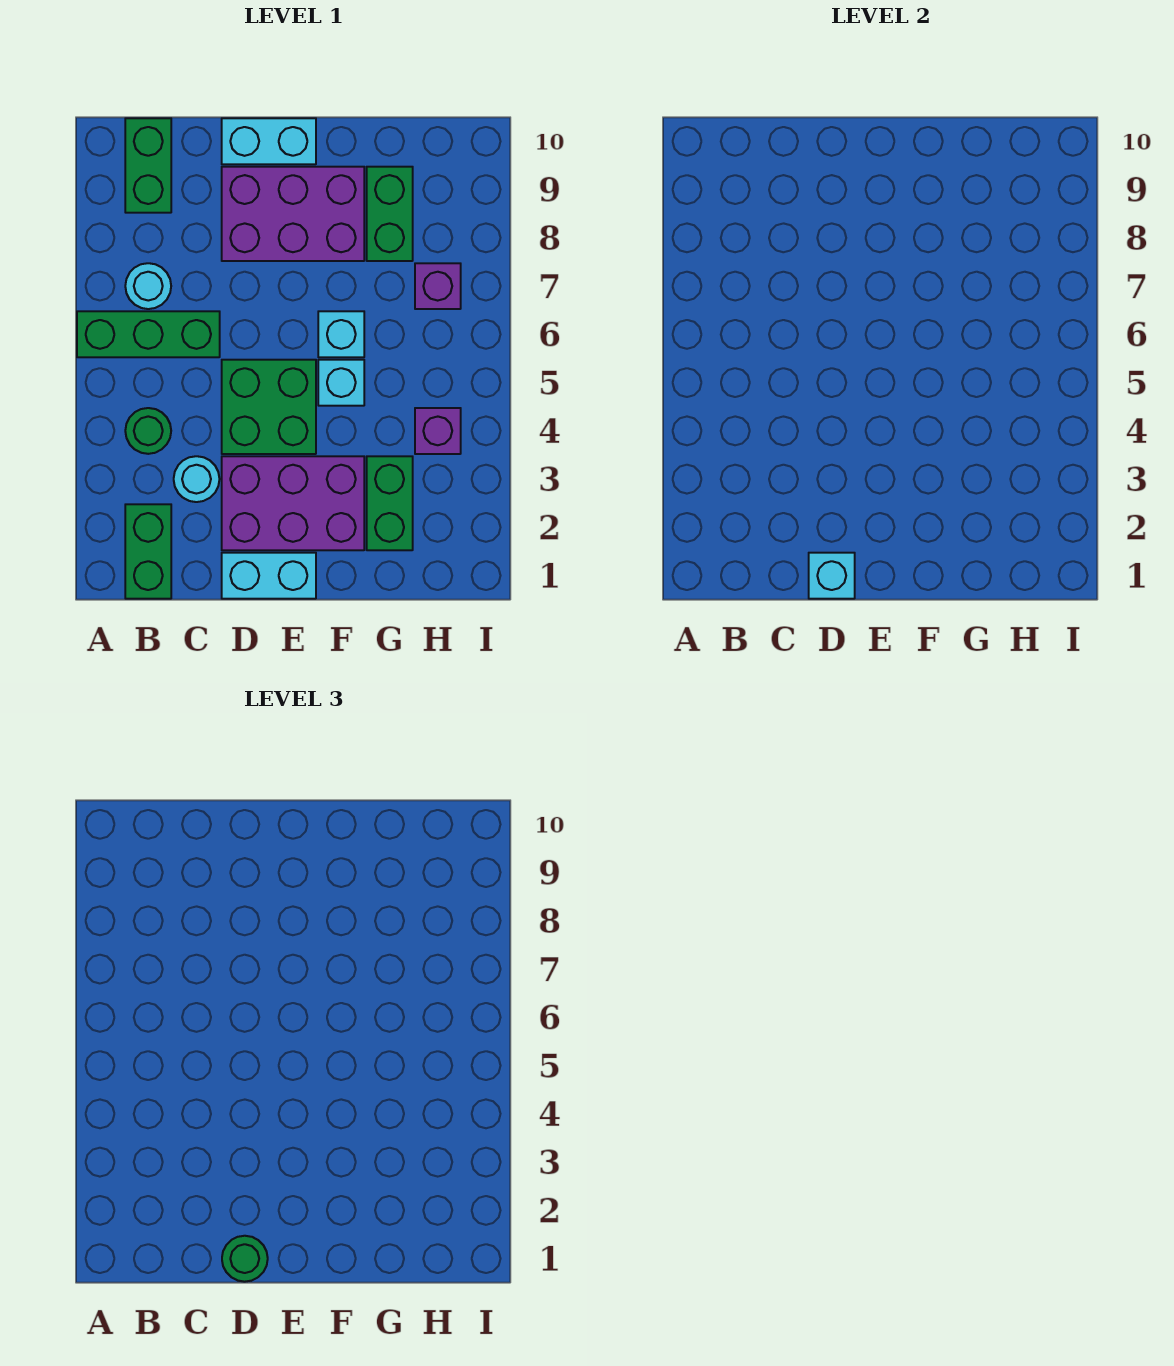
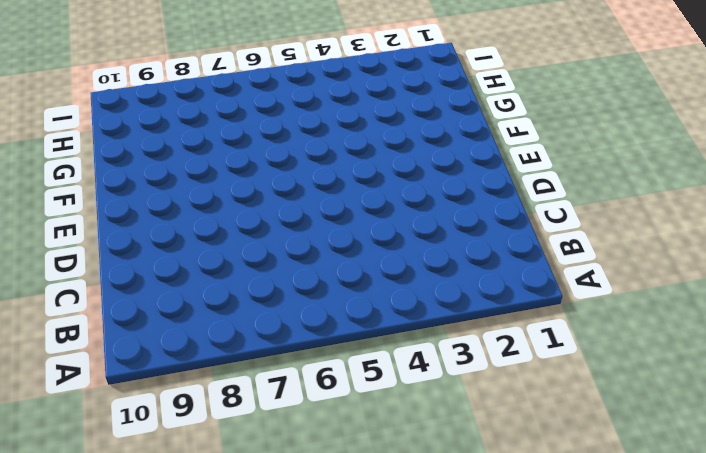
none -> green 1x3 brick [77,311,220,357]
none -> green 1x2 brick [125,504,171,599]
none -> green 1x1 round brick [125,408,171,454]

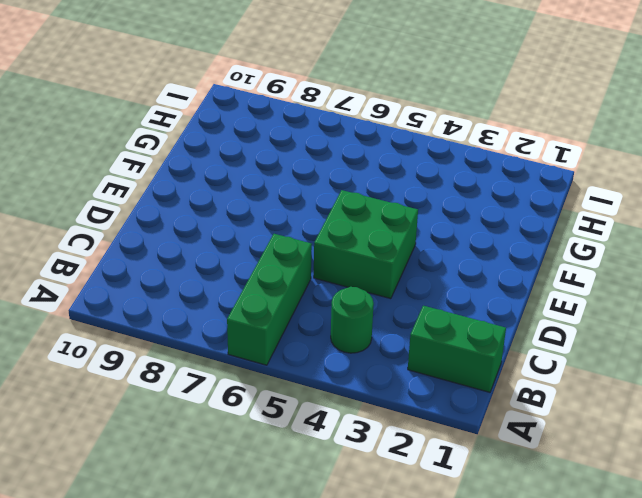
none -> cyan 1x1 round brick [125,263,171,309]
none -> green 1x2 brick [125,118,171,213]
none -> cyan 1x1 round brick [174,456,219,502]

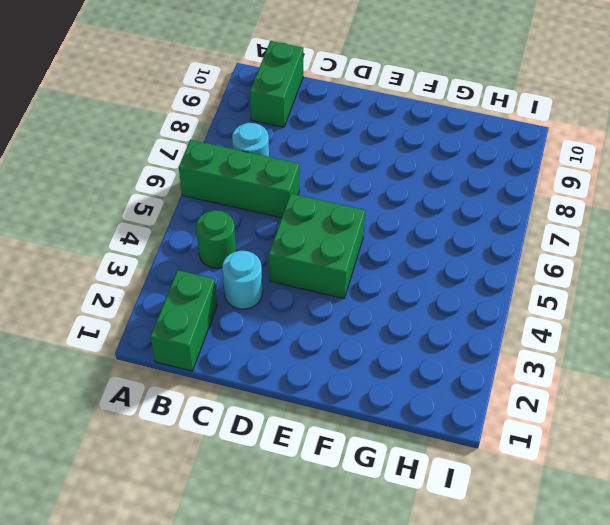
none -> cyan 1x2 brick [222,553,316,599]
none -> purple 2x3 brick [222,456,364,550]
none -> purple 2x3 brick [222,167,364,261]

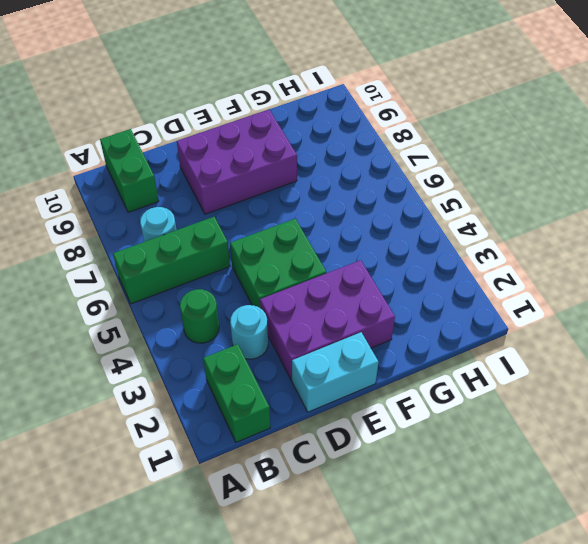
none -> cyan 1x2 brick [222,118,316,164]
none -> cyan 1x1 brick [318,360,364,406]
none -> cyan 1x1 brick [318,311,364,357]

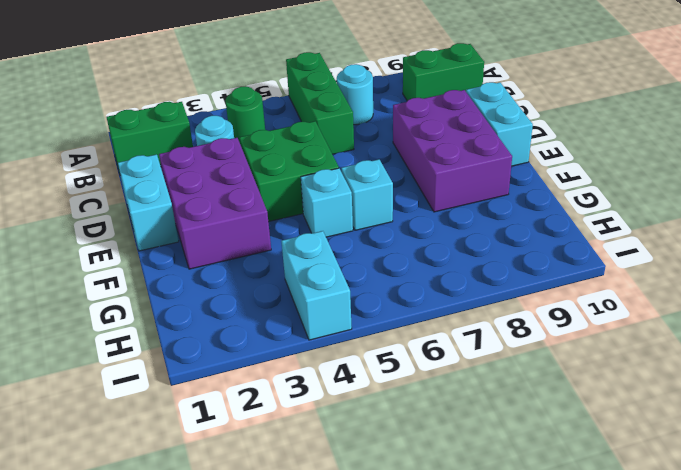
cyan 1x2 brick [281,231,352,340] -> purple 1x1 brick [415,408,461,454]
none -> green 1x2 brick [367,456,413,550]
none -> green 1x2 brick [367,167,413,261]
none -> purple 1x1 brick [415,263,461,309]

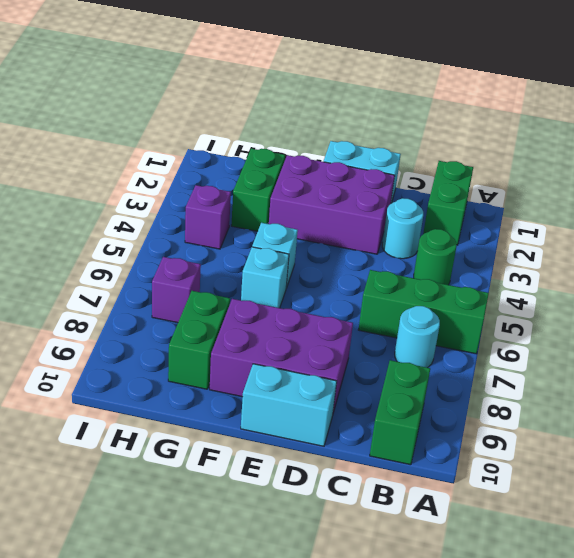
none -> green 2x2 brick [222,360,316,454]
none -> cyan 1x1 brick [809,553,855,599]
none -> green 1x1 round brick [222,1236,268,1282]

